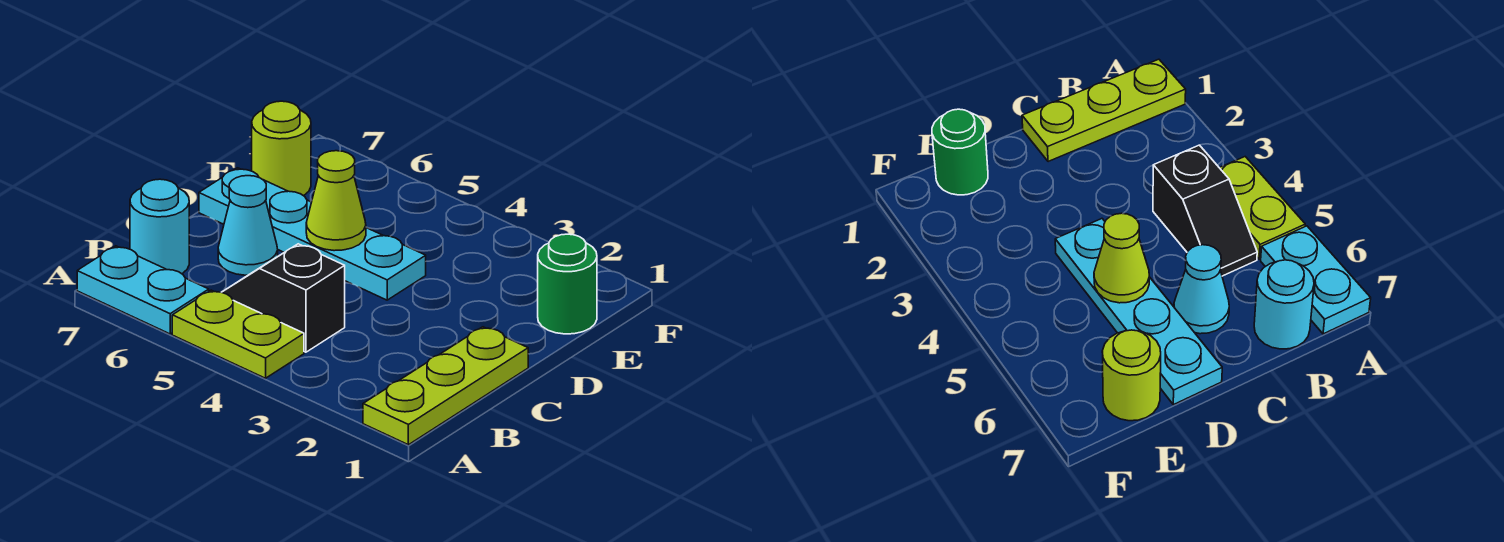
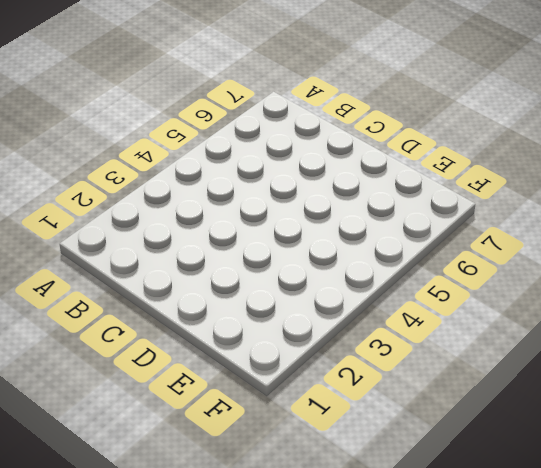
none -> lime 1x3 plate [363,327,528,445]
none -> lime 1x2 plate [172,290,304,378]

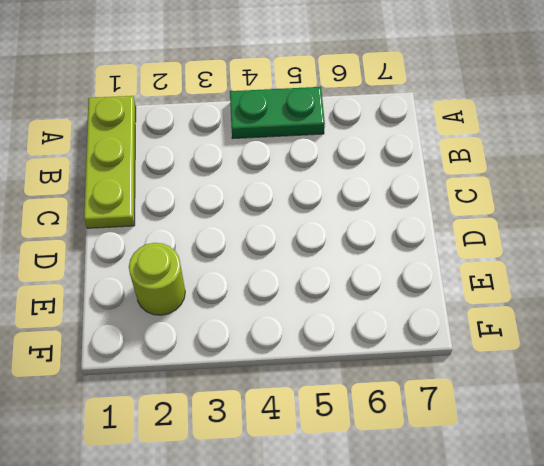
green 1x2 plate [230,87,325,139] -> lime 1x2 plate [172,290,304,378]
lime 1x1 round brick [129,243,185,315] -> lime 1x1 round brick moved to [252,101,311,196]
none -> cyan 1x2 plate [77,246,209,334]
none -> black 1x2 slope [222,244,345,352]

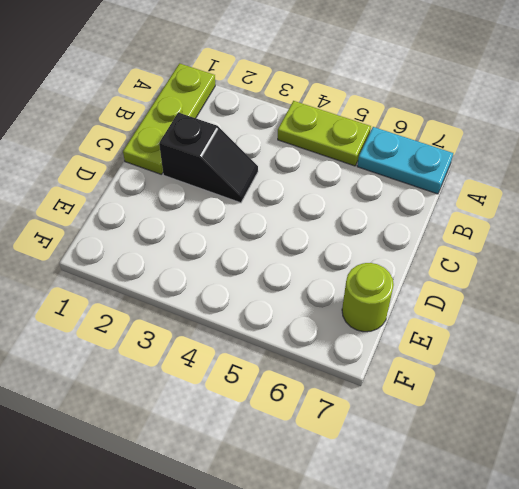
black 1x2 slope [159,112,258,203] -> black 1x2 slope moved to [222,244,345,352]
none -> cyan 1x1 round brick [130,179,189,274]
none -> cyan 1x1 cone [218,176,278,275]

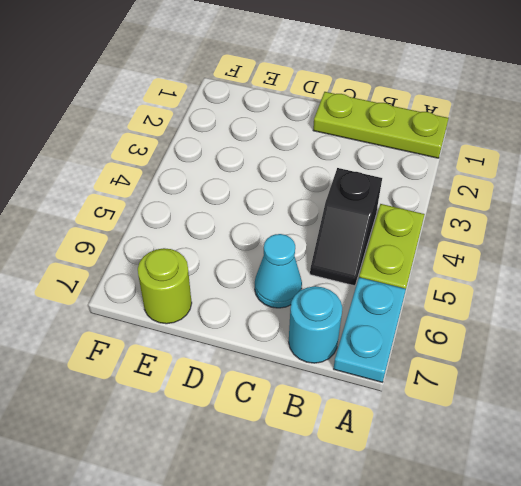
none -> cyan 1x4 plate [199,168,426,300]
none -> green 1x1 round brick [538,234,597,334]

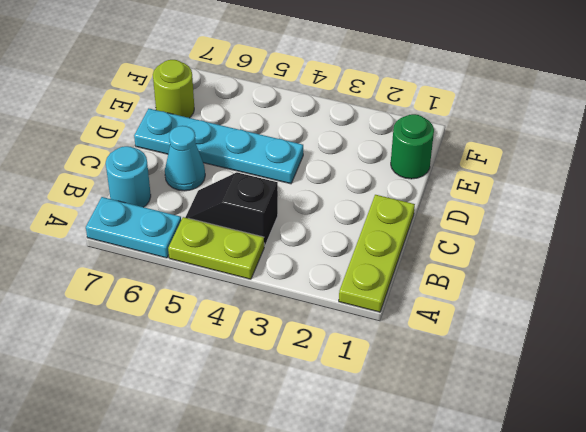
none -> lime 1x1 cone [306,151,366,251]

